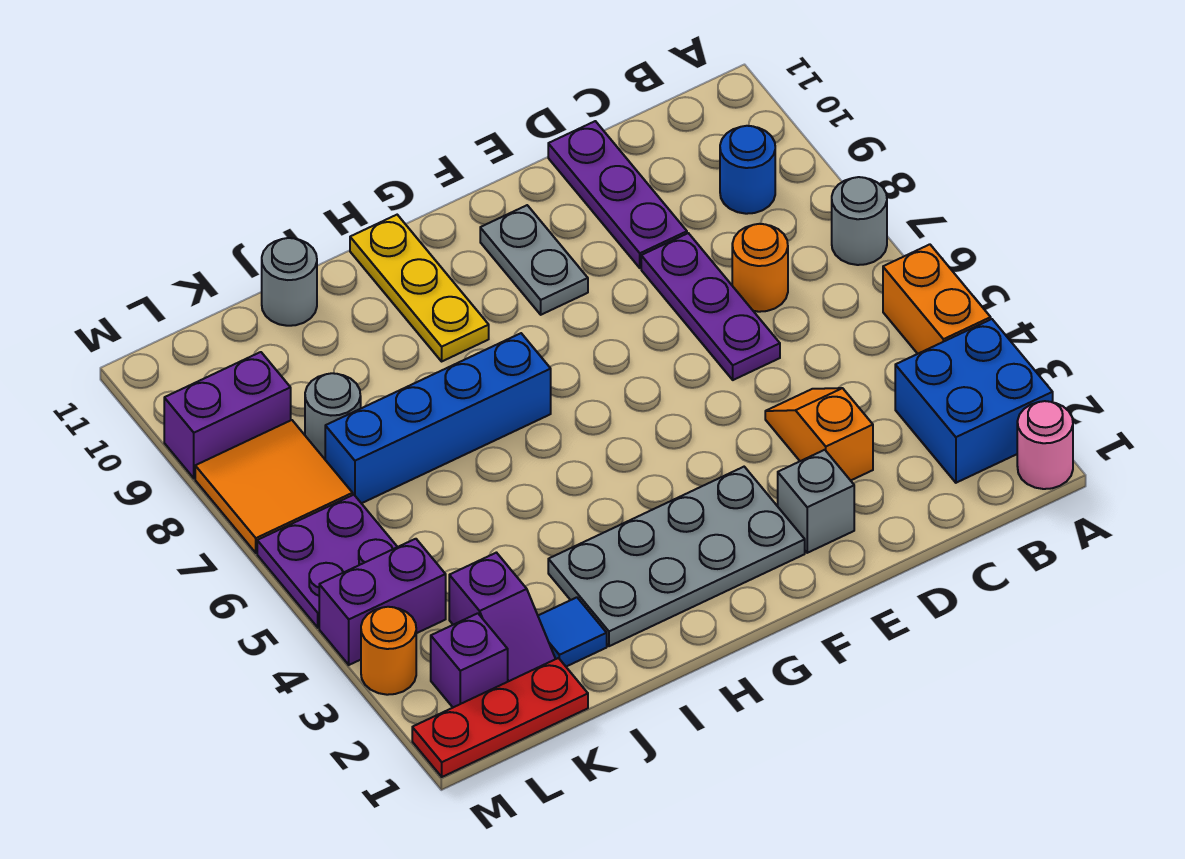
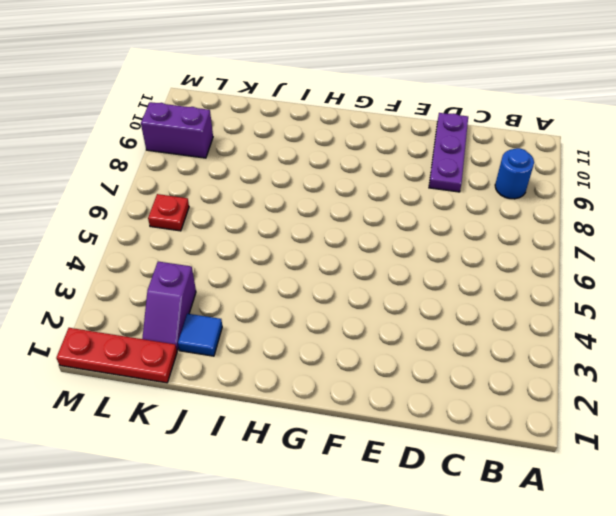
red 1x1 plate [148,194,189,231] -> purple 2x2 plate [257,495,397,628]
none -> pink 1x1 round brick [1017,401,1073,489]
none -> blue 2x2 brick [895,319,1053,483]
none -> orange 1x2 brick [883,244,991,354]

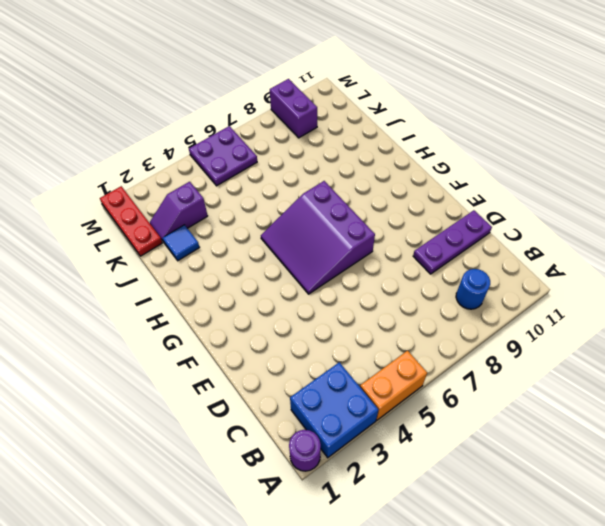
purple 1x1 round brick [289,430,321,471] -> pink 1x1 round brick [1017,401,1073,489]
purple 3x3 slope [261,181,375,294] -> blue 1x4 brick [325,333,551,503]
none -> grey 1x1 round brick [832,177,887,265]
none -> orange 1x1 round brick [732,224,788,312]
none -> orange 1x2 slope [765,388,873,481]

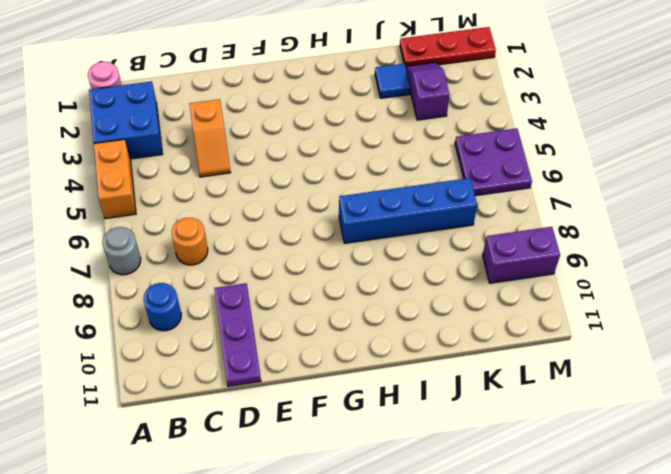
none -> purple 1x3 plate [641,233,780,380]
none -> grey 1x1 brick [778,450,854,553]
none -> grey 2x4 plate [548,467,805,646]

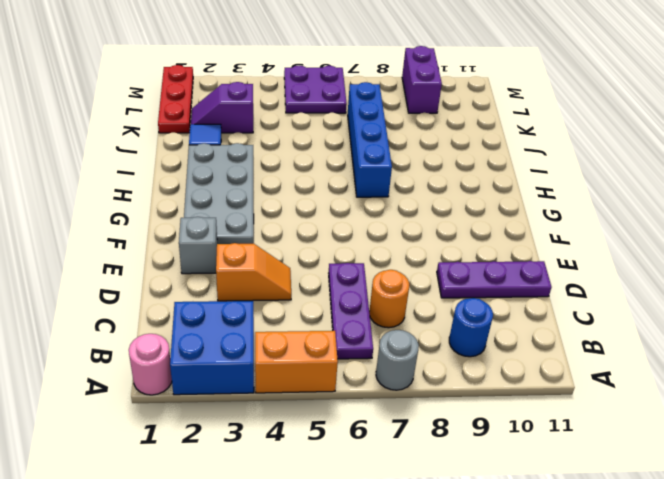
purple 1x3 plate [329,263,373,359] -> purple 1x3 plate turned to [641,233,780,380]
none -> grey 1x2 plate [480,205,588,315]
none -> yellow 1x3 plate [350,215,489,361]
none -> grey 1x1 round brick [262,238,317,326]

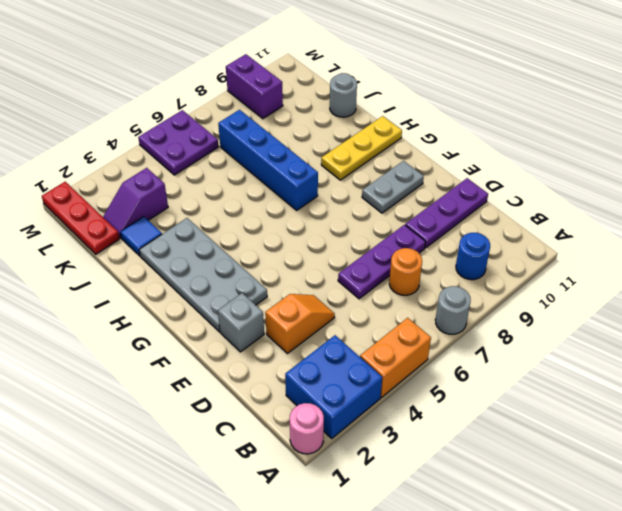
none -> grey 1x1 round brick [305,373,361,459]
none -> purple 1x1 brick [431,613,508,707]
none -> purple 1x2 brick [319,539,446,665]

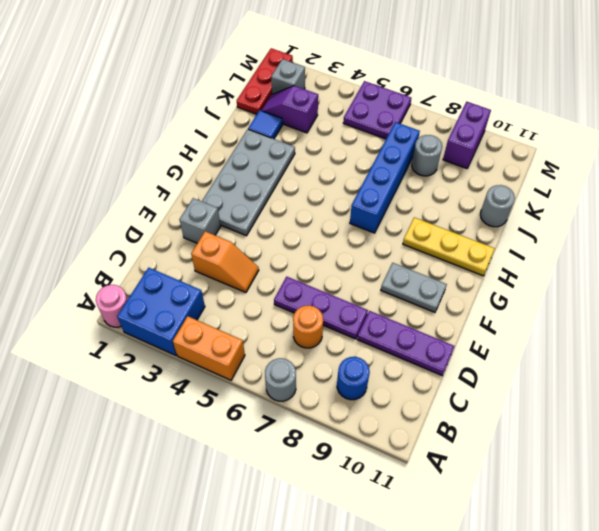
grey 1x1 brick [271,59,305,94] -> purple 1x1 brick [431,613,508,707]
none -> purple 1x2 brick [319,539,446,665]
none -> orange 2x2 tile [195,420,353,553]
none -> orange 1x1 round brick [361,607,416,695]

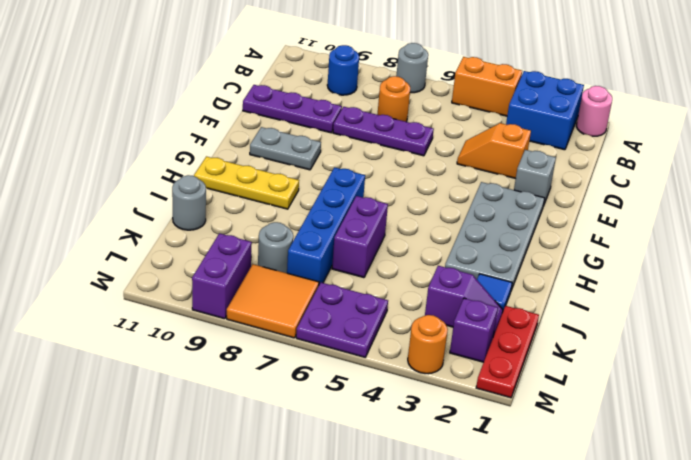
purple 1x2 brick [332,196,388,278] -> purple 1x2 brick moved to [319,539,446,665]

